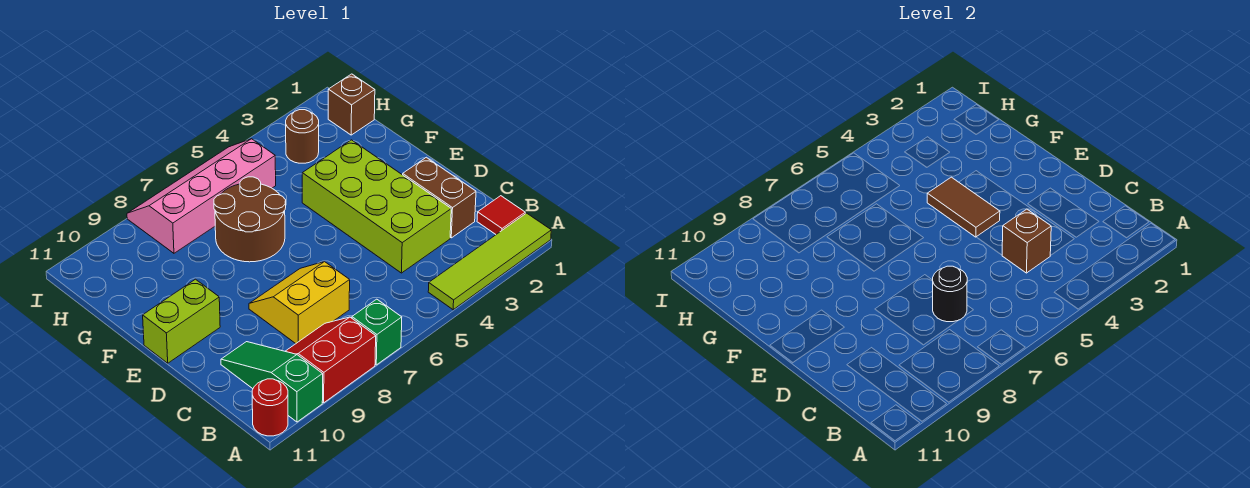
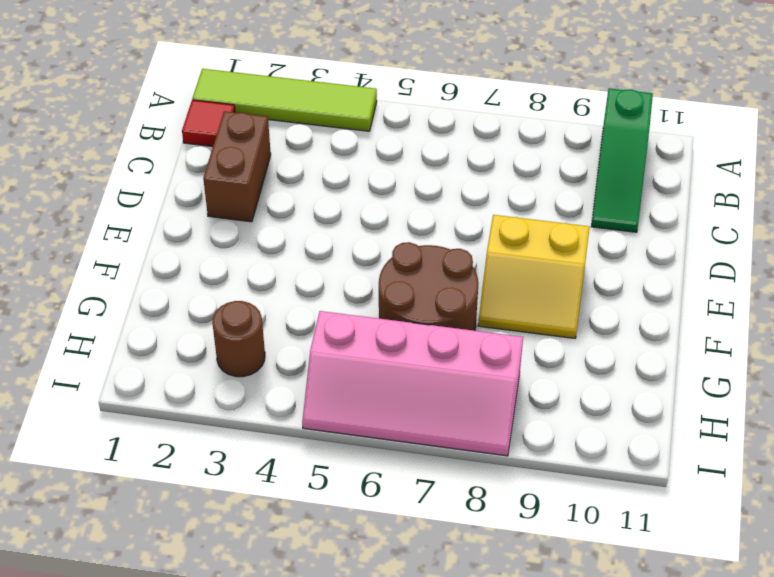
yellow 2x2 slope [478,215,589,338] -> yellow 2x2 slope moved to [249,262,350,344]
none -> green 1x1 brick [352,299,402,365]
none -> red 2x2 slope [285,317,376,403]
none -> red 1x1 round brick [252,379,288,436]

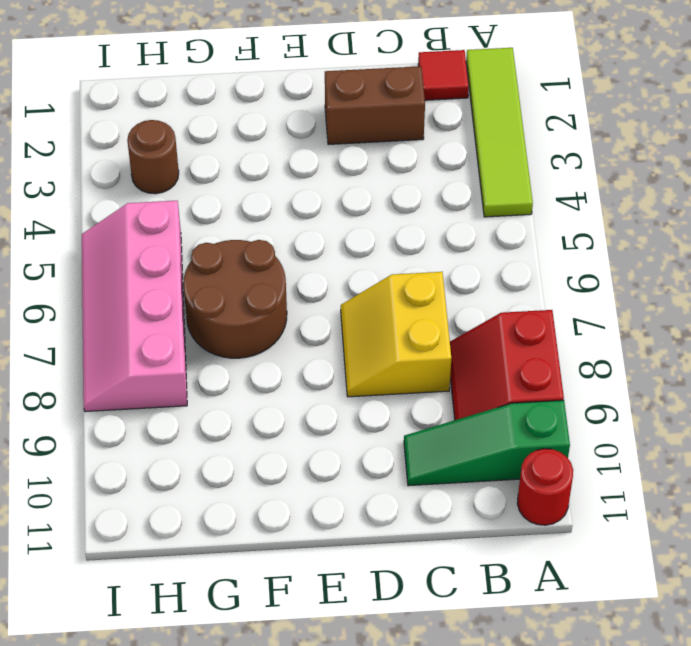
none -> green 1x1 brick [352,299,402,365]
none -> lime 2x4 brick [302,140,451,273]
none -> lime 1x2 brick [143,279,220,363]

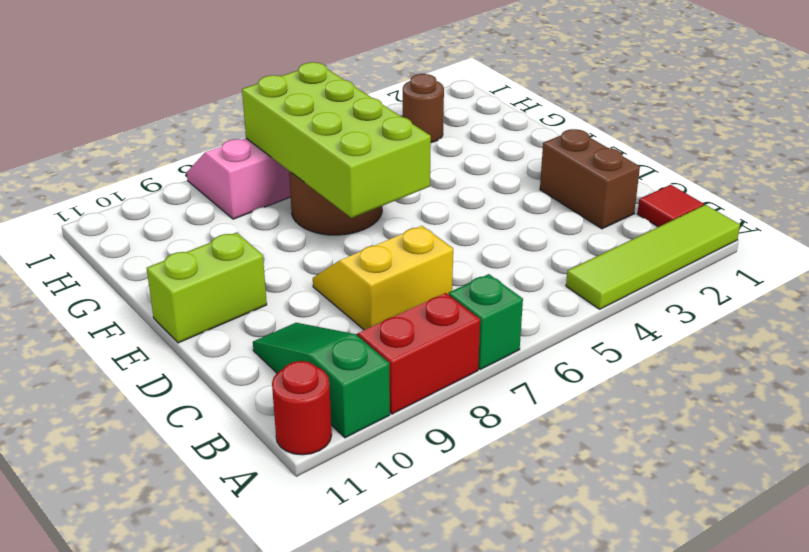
lime 2x4 brick [242,62,431,218] -> lime 2x4 brick moved to [302,140,451,273]
none -> brown 1x1 brick [328,74,375,135]
none -> brown 1x1 brick [1002,209,1051,273]
none -> black 1x1 round brick [933,266,967,322]

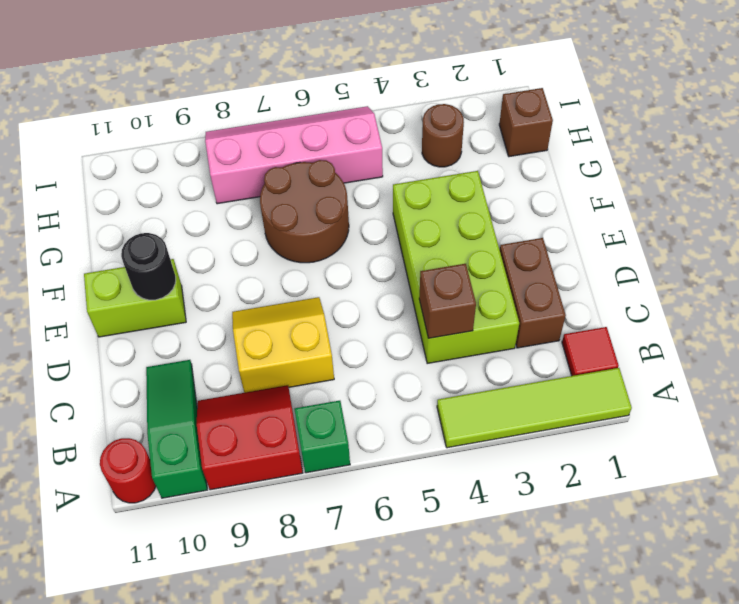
black 1x1 round brick [121,233,176,300] -> black 1x1 round brick moved to [933,266,967,322]
none -> brown 1x2 tile [927,177,1000,237]

